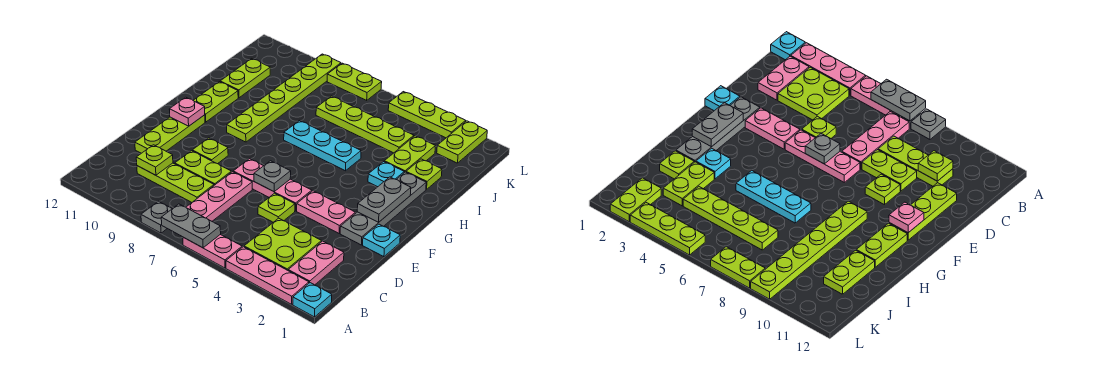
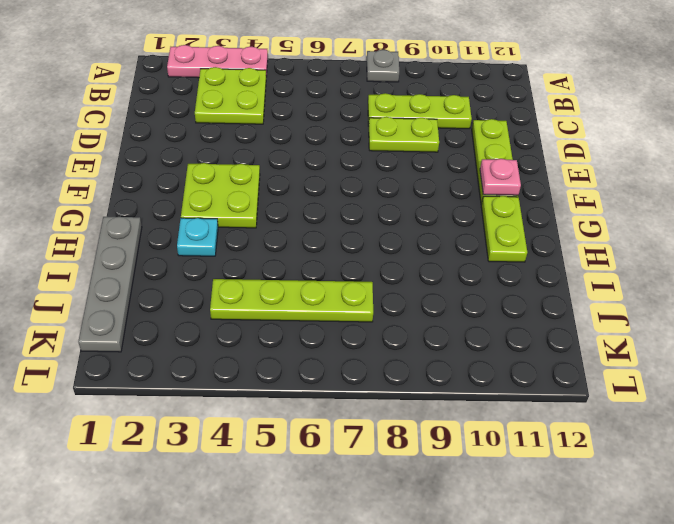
lime 2x2 plate [181,163,260,228] -> none
grey 1x4 plate [78,217,142,352] -> grey 1x4 plate moved to [340,172,426,245]
none -> cyan 1x1 plate [293,283,332,317]
none -> pink 1x2 plate [183,234,242,268]
none -> pink 1x2 plate [288,241,344,285]
none -> pink 1x3 plate [186,172,252,221]

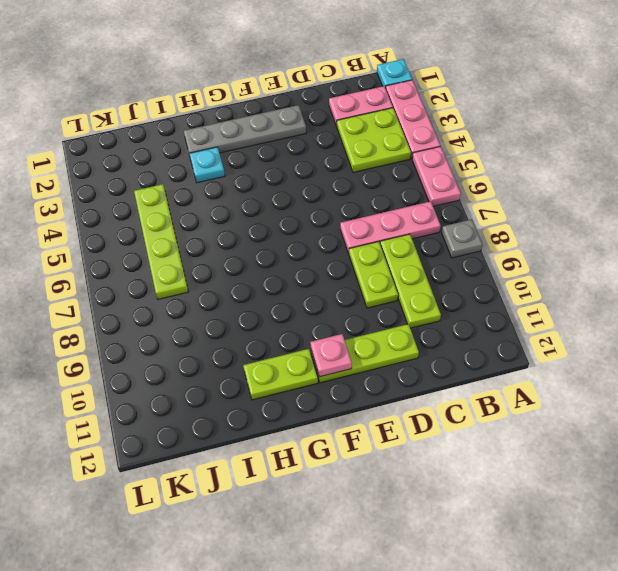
none -> lime 1x1 plate [258,193,295,222]
none -> cyan 1x1 plate [363,224,400,257]
none -> pink 1x2 plate [297,191,355,233]
none -> pink 1x3 plate [233,159,312,211]

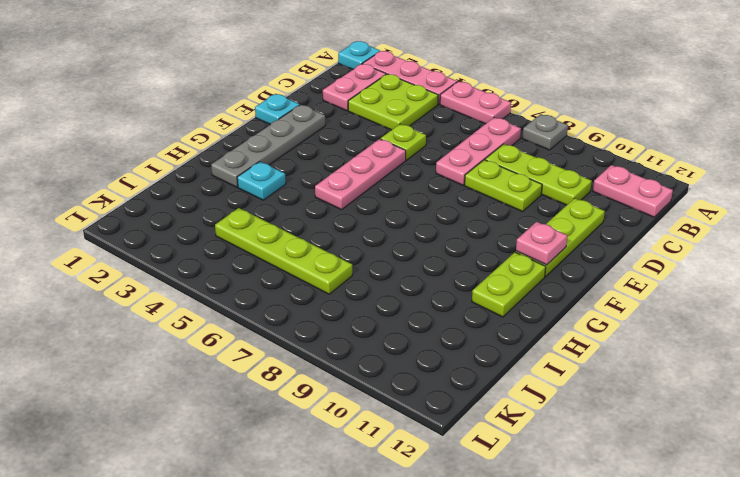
pink 1x2 plate [593,165,673,217] -> pink 1x2 plate moved to [297,191,355,233]
pink 1x3 plate [315,139,406,210] -> pink 1x3 plate turned to [233,159,312,211]
none -> lime 1x1 plate [192,138,228,164]
none -> lime 1x6 plate [227,54,341,142]
none -> cyan 1x3 plate [284,121,361,171]
none -> lime 1x1 plate [406,159,442,190]

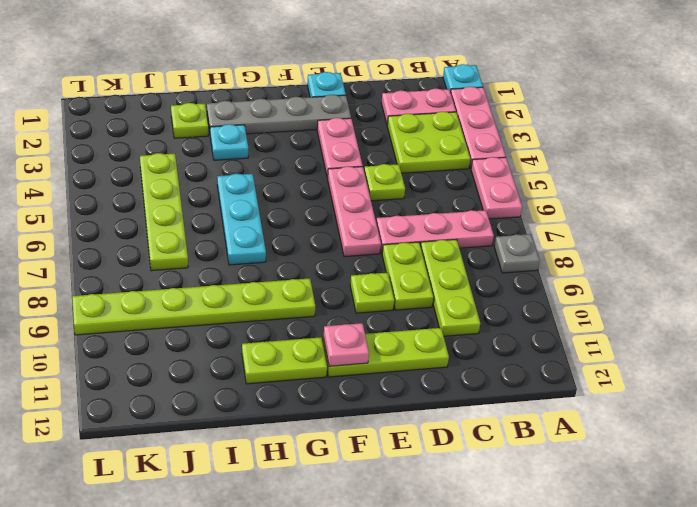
none -> lime 1x2 plate [384,136,435,173]
none -> lime 1x2 plate [220,59,270,98]
none -> lime 1x2 plate [437,121,487,163]
none -> lime 1x3 plate [388,92,466,138]

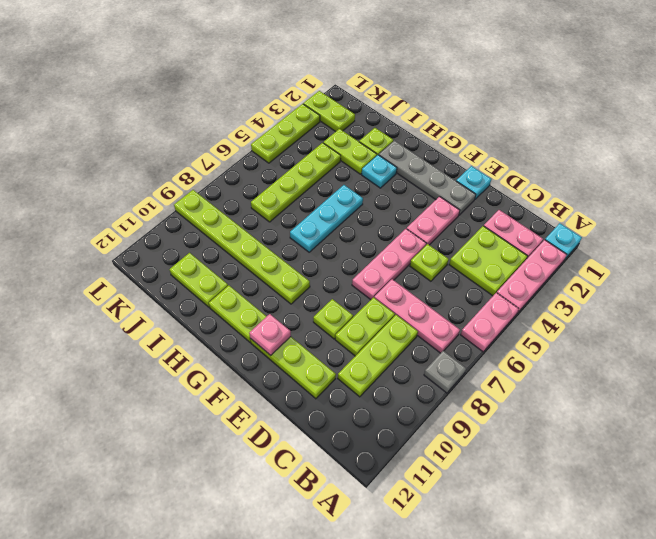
none -> lime 1x2 plate [327,63,382,100]
none -> grey 1x2 plate [161,204,221,248]
none -> lime 1x1 plate [136,145,173,175]
none -> grey 1x1 plate [254,161,291,192]

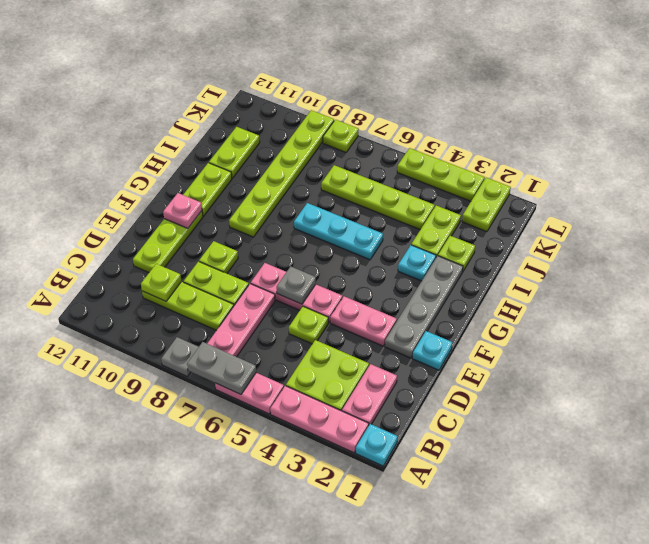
lime 1x1 plate [323,120,359,152] -> lime 1x2 plate [327,63,382,100]
none -> grey 1x2 plate [357,177,411,222]

